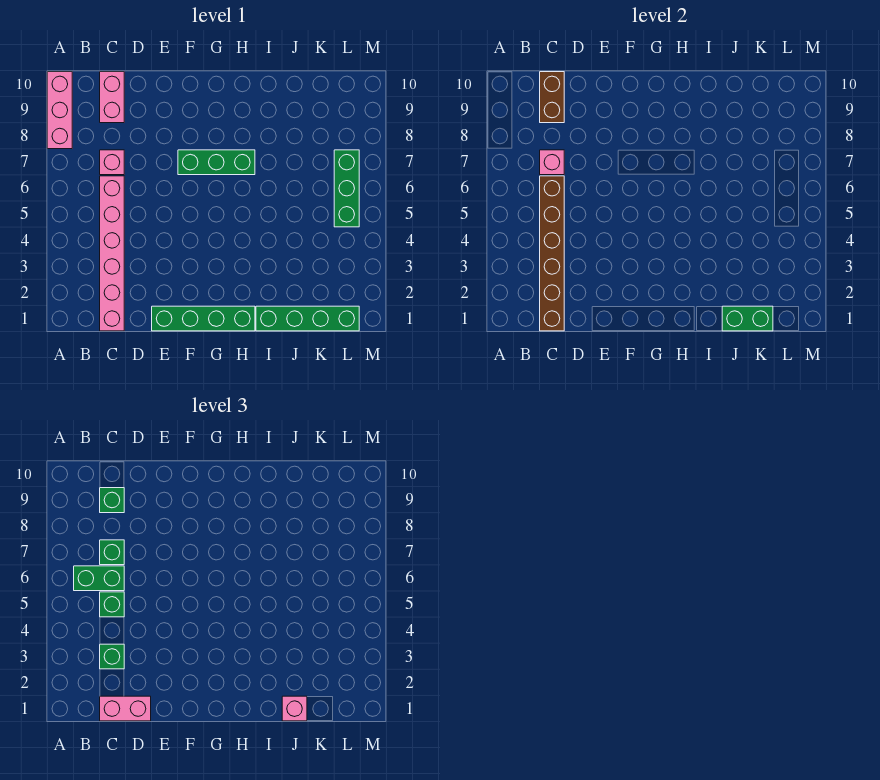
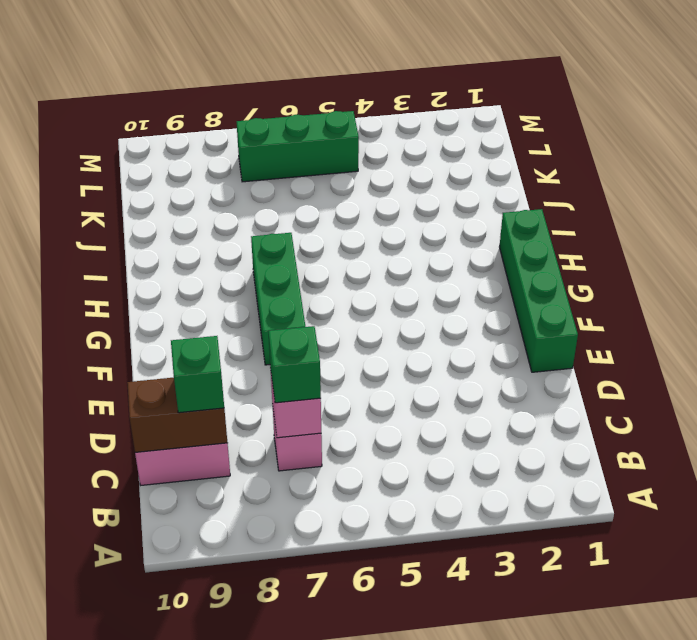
none -> pink 1x3 brick [47,72,72,149]
none -> pink 1x6 brick [100,176,124,331]
none -> green 1x4 brick [256,306,359,331]

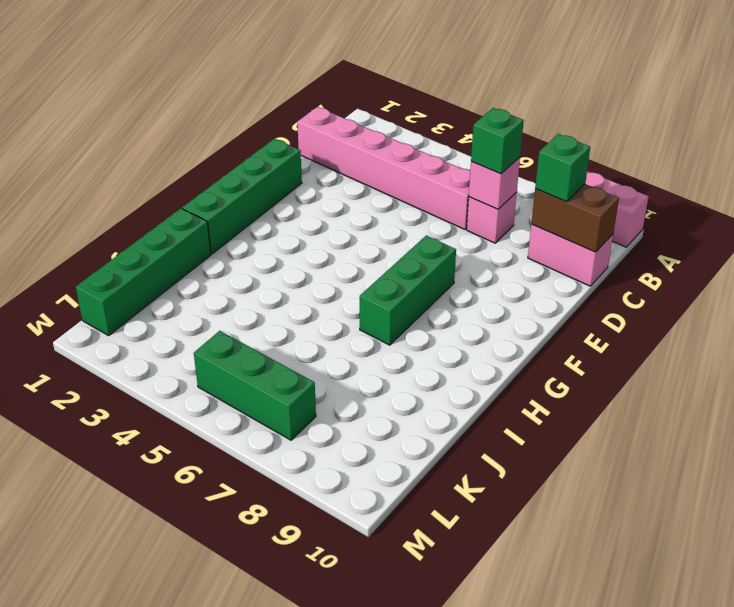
none -> brown 1x6 brick [540,176,564,331]
none -> green 1x2 brick [722,306,773,331]
none -> green 1x2 brick [74,566,124,591]

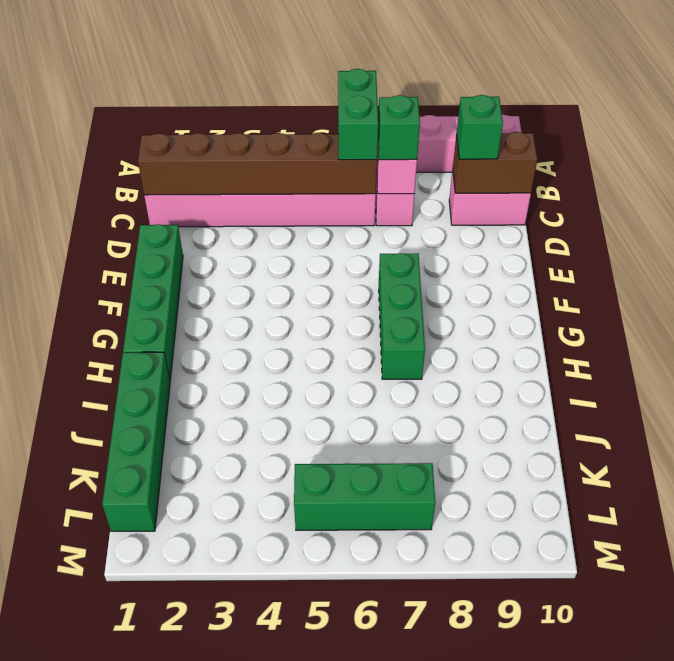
none -> green 1x2 brick [722,306,773,331]
none -> pink 1x2 brick [100,696,151,721]
none -> green 1x1 brick [100,644,124,669]

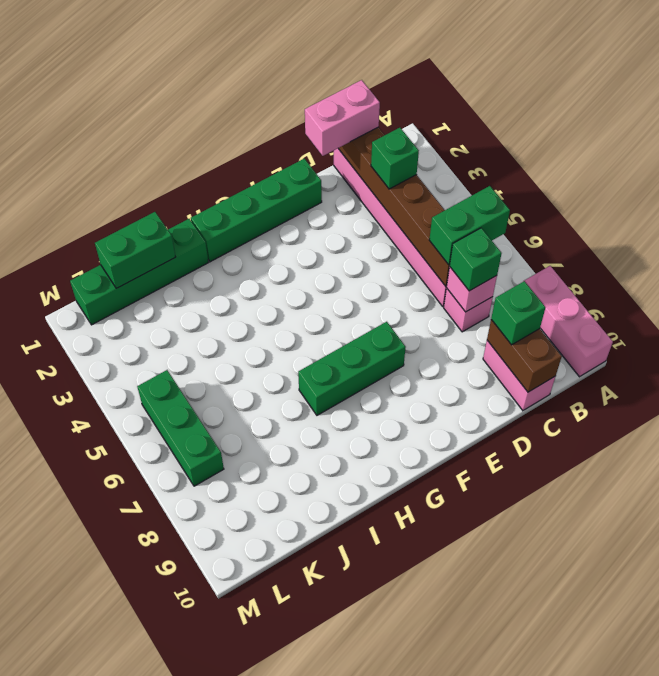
none -> green 1x1 brick [100,592,124,617]
none -> pink 1x1 brick [282,696,307,721]

